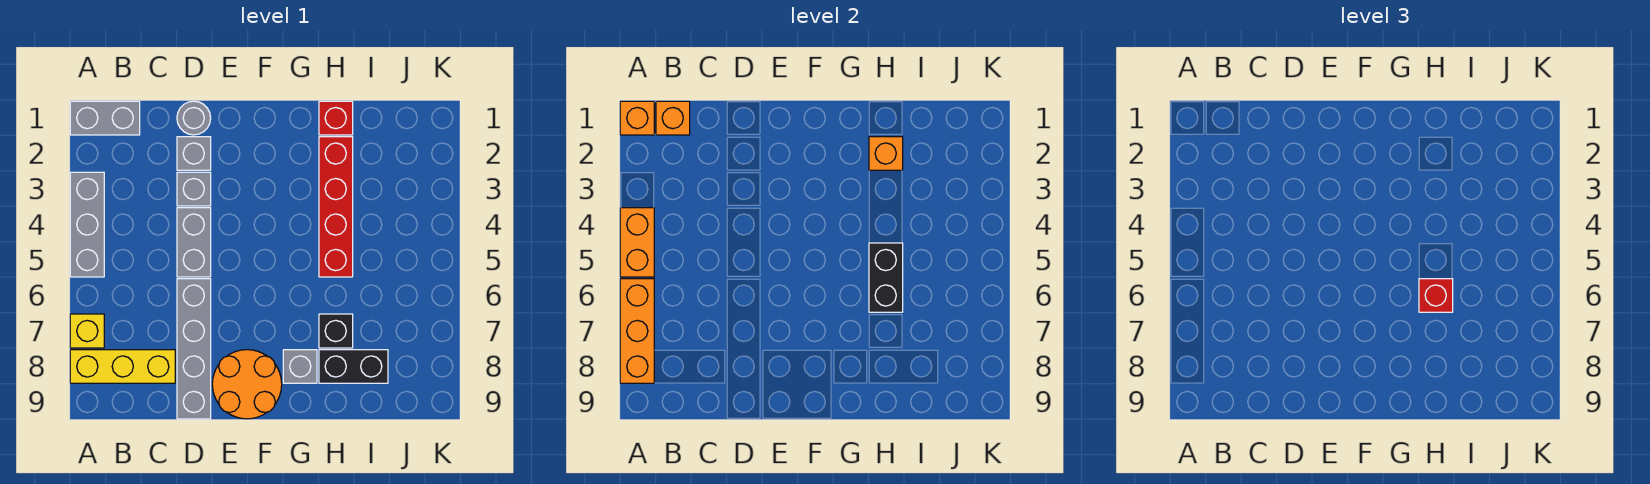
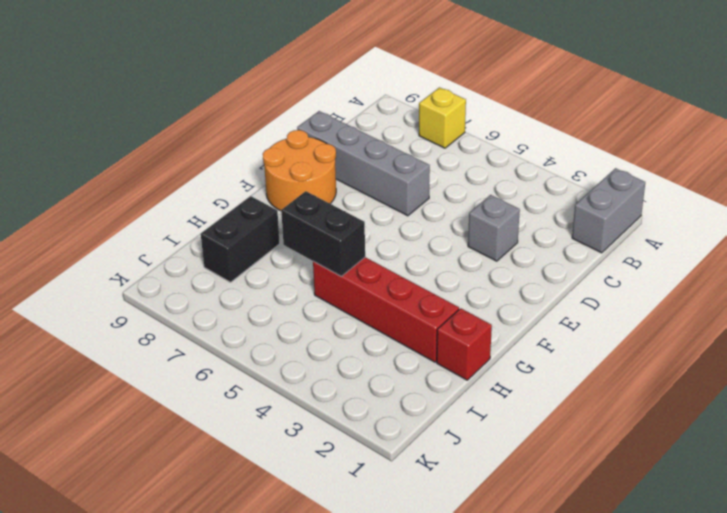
none -> grey 1x3 brick [70,172,104,277]
none -> yellow 1x3 brick [70,350,175,383]
none -> grey 1x1 round brick [177,101,211,135]

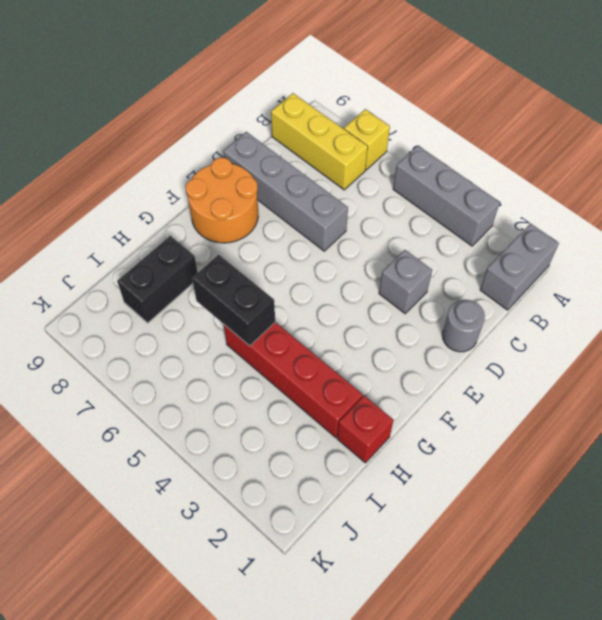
yellow 1x3 brick [271,93,368,190] -> yellow 1x3 brick turned to [70,350,175,383]
none -> grey 1x1 brick [177,137,211,170]
none -> grey 1x2 brick [177,208,211,277]
none -> grey 1x1 brick [283,350,317,383]

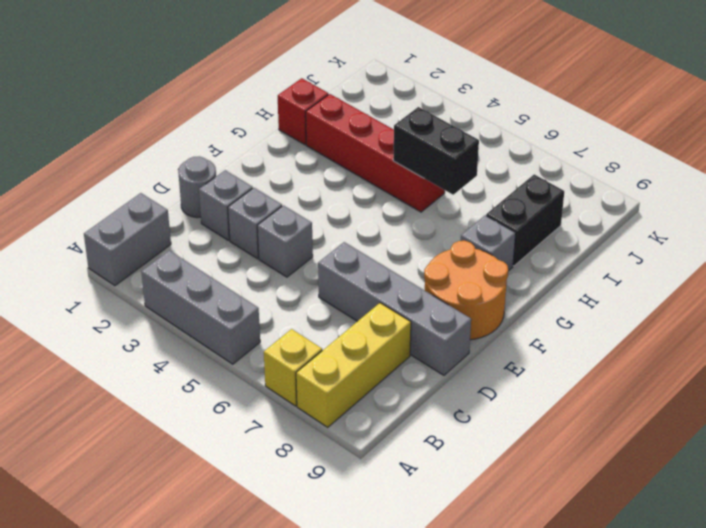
grey 1x1 brick [257,205,313,277] -> grey 1x2 brick [177,208,211,277]
none -> black 1x1 brick [319,314,353,348]
none -> orange 1x1 brick [620,101,654,135]
none -> orange 1x2 brick [620,208,654,277]

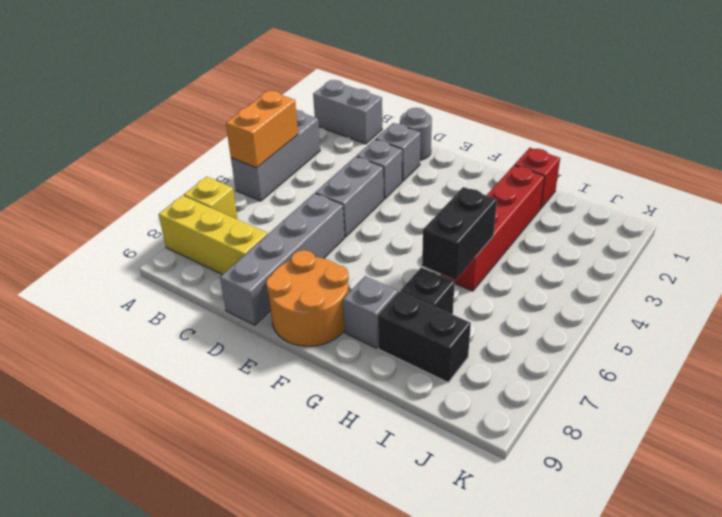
none -> orange 1x1 brick [620,101,654,135]
none -> orange 1x3 brick [620,279,654,383]
none -> orange 1x1 brick [656,101,690,135]

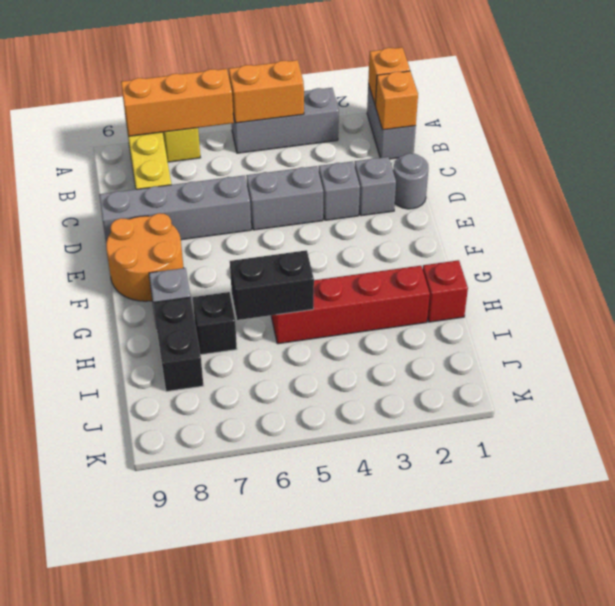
none -> orange 1x1 brick [869,137,903,170]
none -> red 1x1 brick [1419,279,1453,312]

